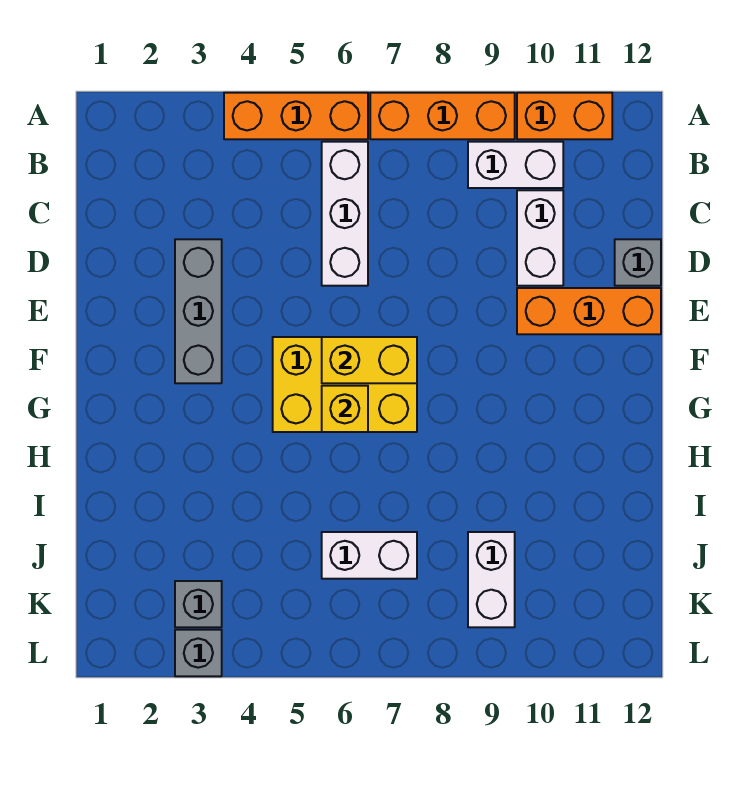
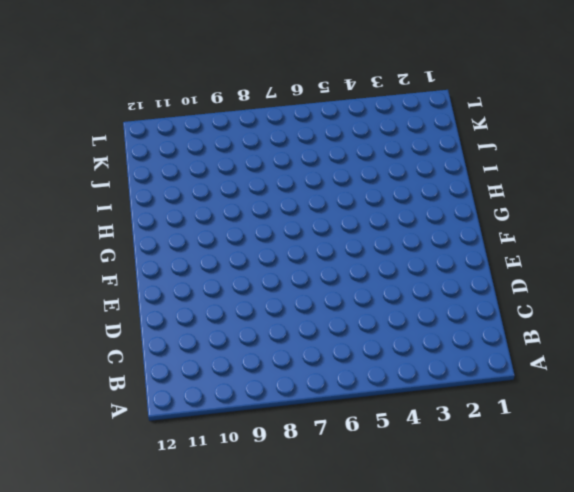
none -> orange 1x3 brick [224,93,368,139]
none -> orange 1x3 brick [370,93,515,139]
none -> orange 1x2 brick [517,93,612,139]

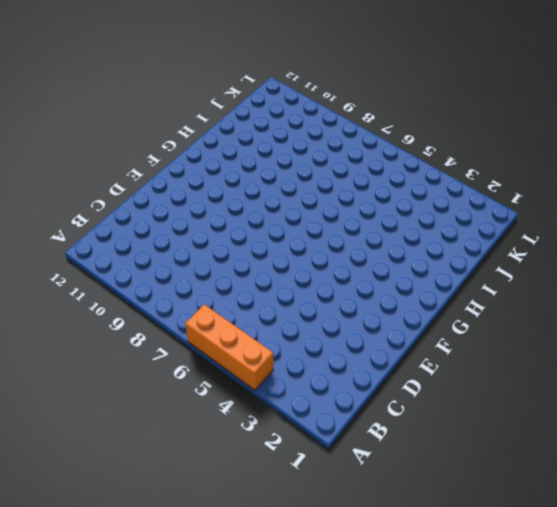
none -> orange 1x3 brick [370,93,515,139]
none -> orange 1x2 brick [517,93,612,139]
none -> white 1x3 brick [322,142,368,286]

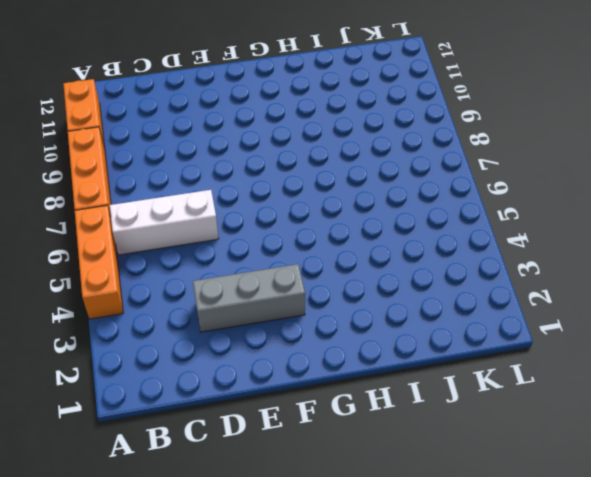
none -> white 1x2 brick [468,142,563,188]
none -> white 1x2 brick [517,190,563,286]
none -> grey 1x1 brick [615,239,661,286]

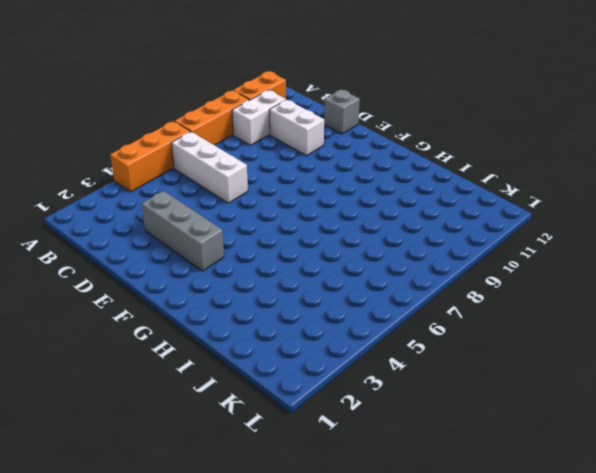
none -> orange 1x3 brick [517,288,661,334]
none -> yellow 2x3 brick [273,337,417,432]
none -> white 1x2 brick [322,532,417,579]

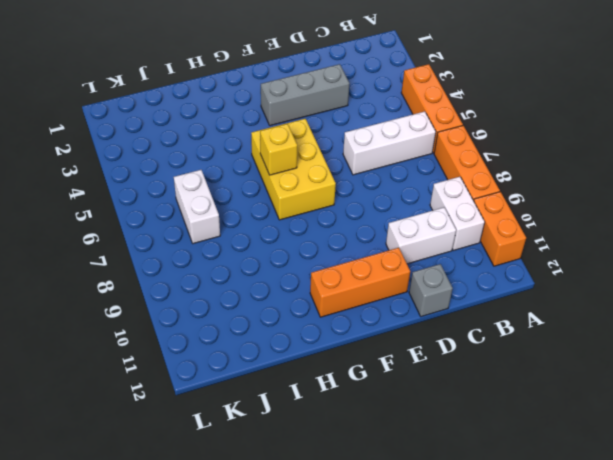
orange 1x3 brick [310,248,410,317] -> orange 1x3 brick turned to [517,288,661,334]
none -> white 1x2 brick [468,532,515,627]
none -> grey 1x1 brick [175,581,222,627]
none -> grey 1x1 brick [175,630,222,676]

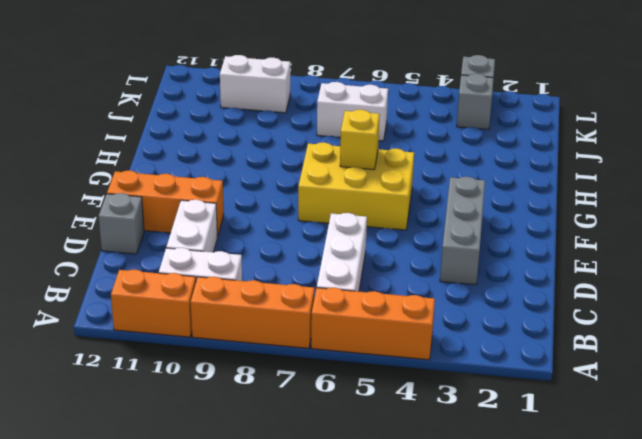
white 1x2 brick [220,55,290,113] -> white 1x2 brick turned to [468,532,515,627]
none -> yellow 1x2 brick [322,337,417,383]

